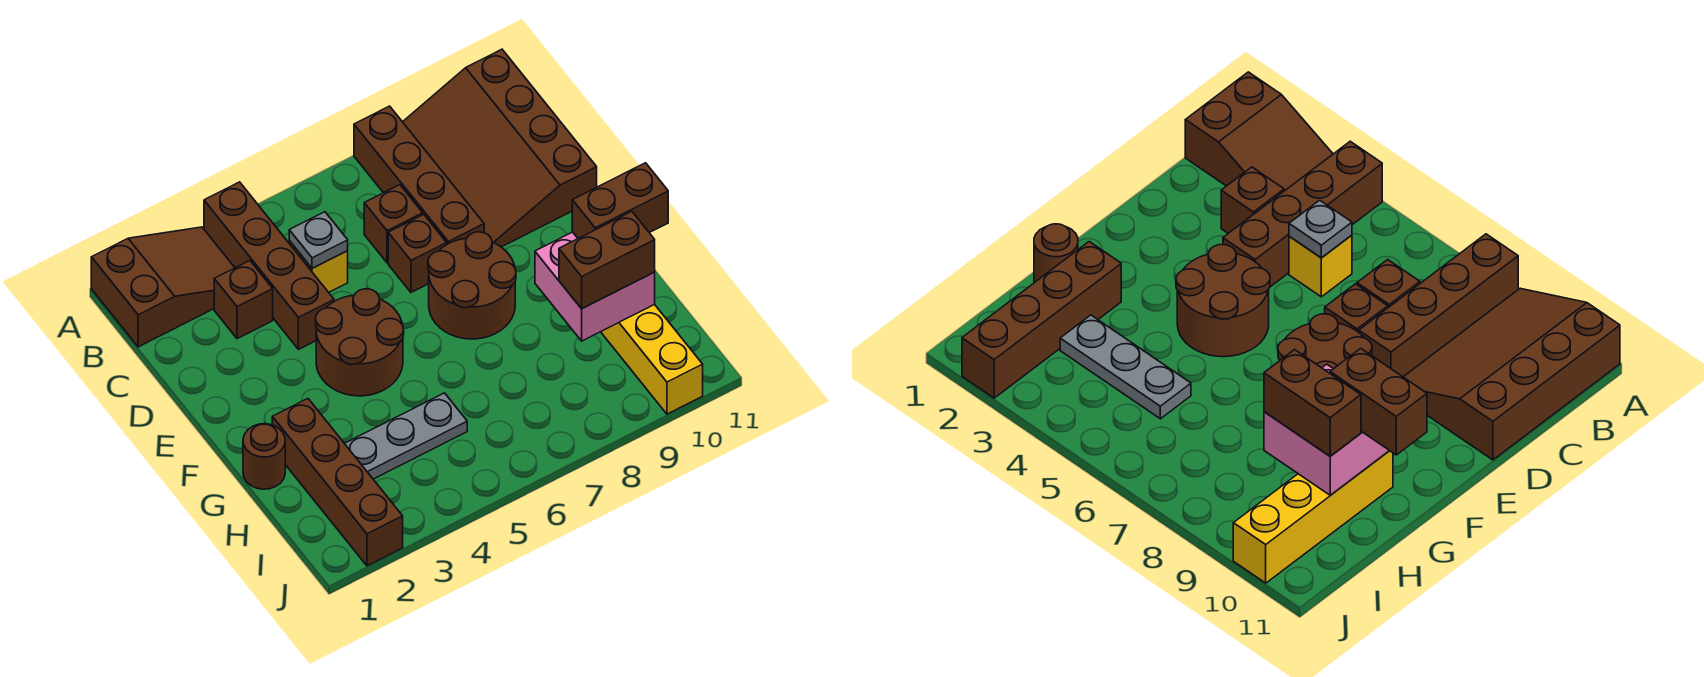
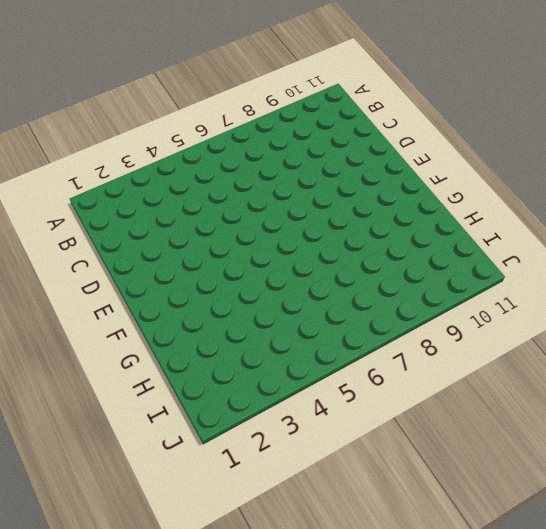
none -> brown 2x3 slope [91,227,235,347]
none -> brown 1x4 brick [204,182,334,349]
none -> brown 1x4 brick [354,106,484,244]

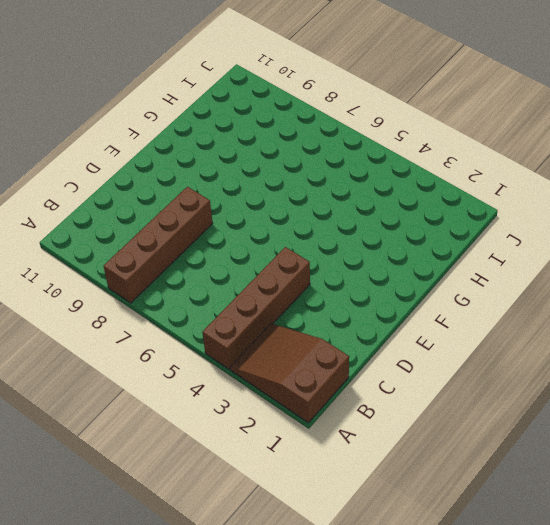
none -> brown 3x4 slope [403,49,597,247]
none -> brown 1x1 brick [214,261,273,339]
none -> yellow 1x1 brick [289,241,348,292]

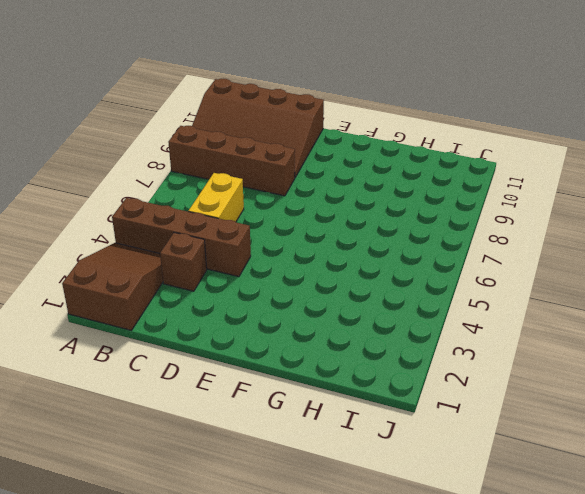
yellow 1x2 brick [189,173,244,222] -> yellow 1x1 brick [289,241,348,292]
none -> brown 1x1 brick [364,185,423,263]
none -> brown 1x1 brick [388,214,447,292]
none -> brown 2x2 round brick [316,289,404,396]

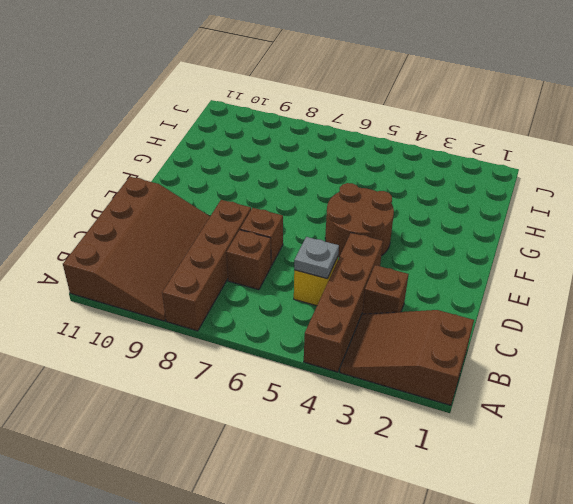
none -> brown 2x2 round brick [428,232,516,339]
none -> brown 1x1 round brick [243,424,285,489]
none -> brown 1x4 brick [272,399,403,566]

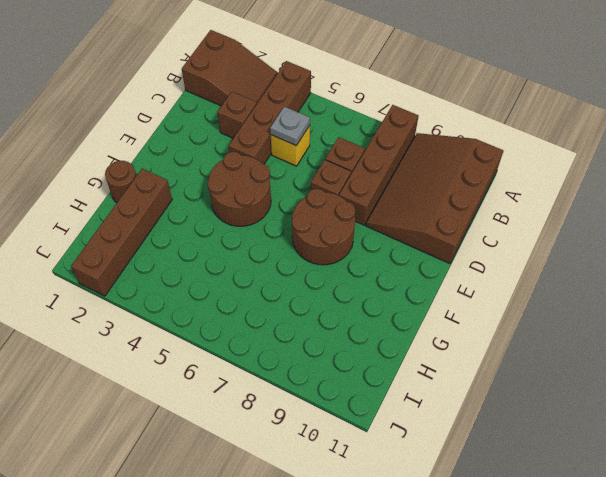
none -> yellow 1x4 brick [601,304,703,414]
none -> grey 1x3 plate [345,393,467,479]
none -> pink 2x2 brick [535,232,655,341]

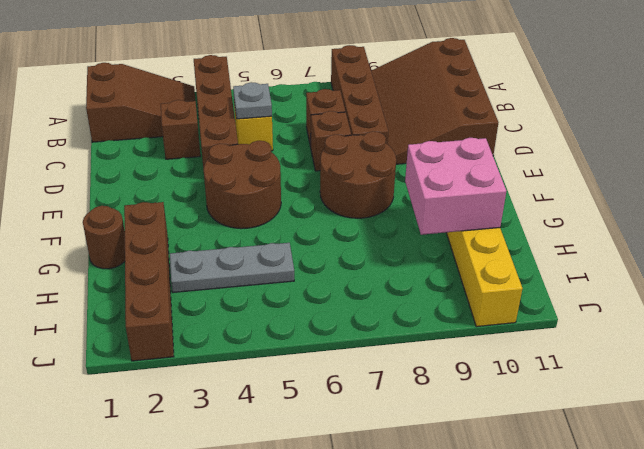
none -> brown 1x2 brick [572,163,668,238]
none -> brown 1x2 brick [559,212,655,309]

